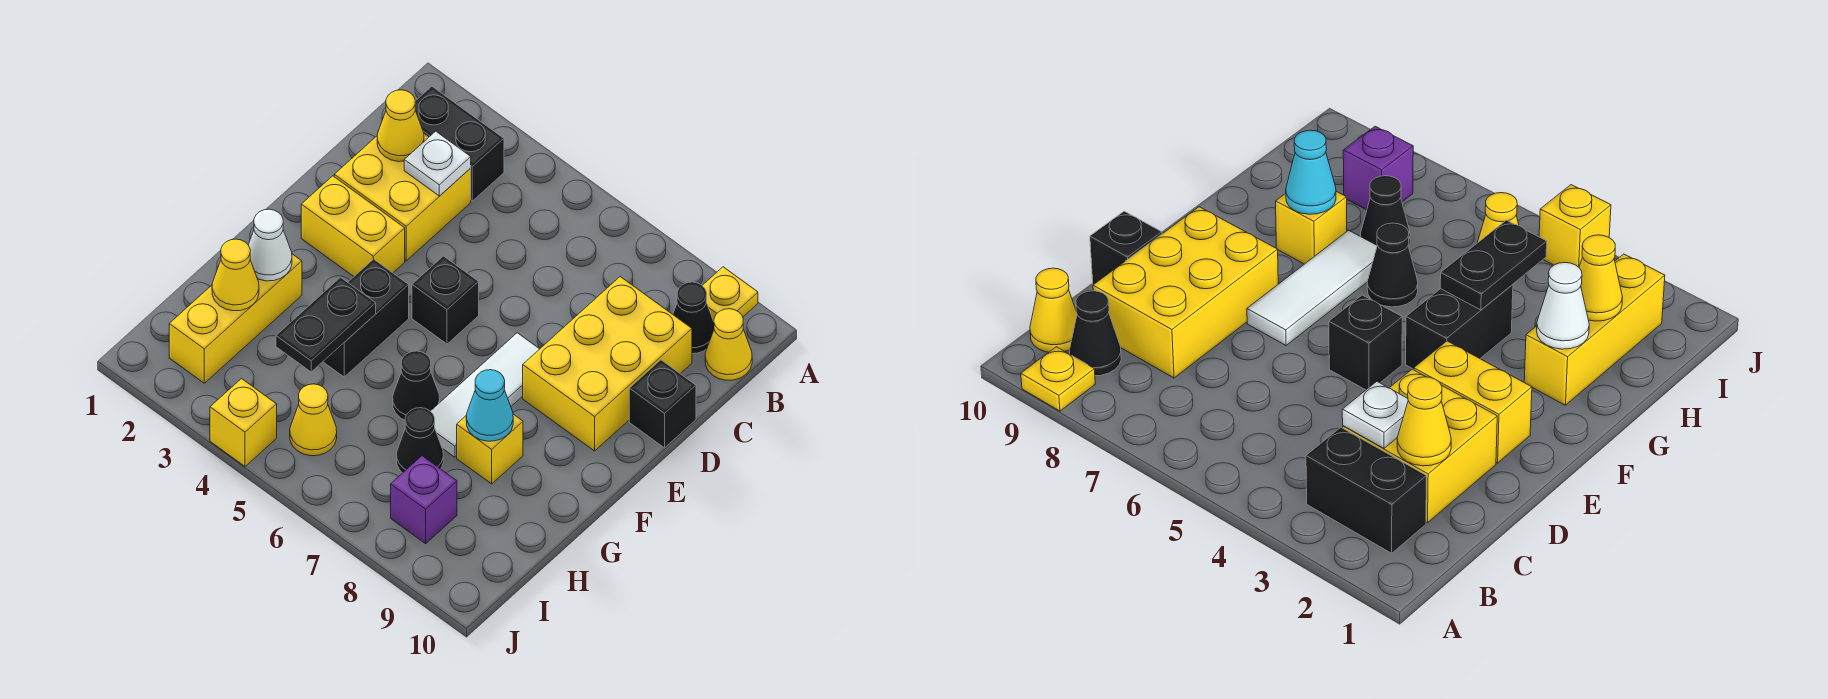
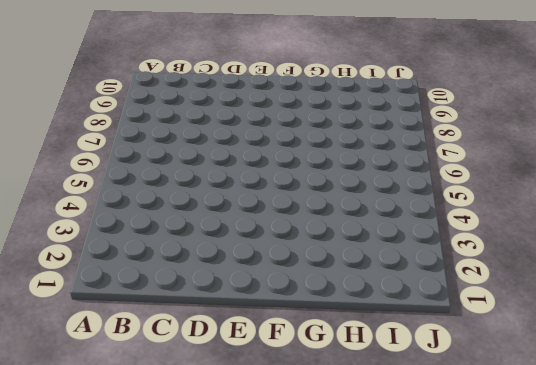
none -> yellow 1x1 plate [702,267,758,321]
none -> black 1x2 brick [415,86,504,201]
none -> black 1x1 cone [673,282,714,354]

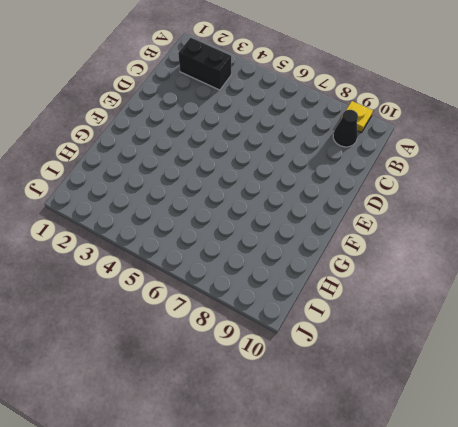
none -> yellow 1x1 cone [705,309,752,380]
none -> yellow 2x2 brick [334,135,471,261]
none -> yellow 2x3 brick [523,277,692,451]

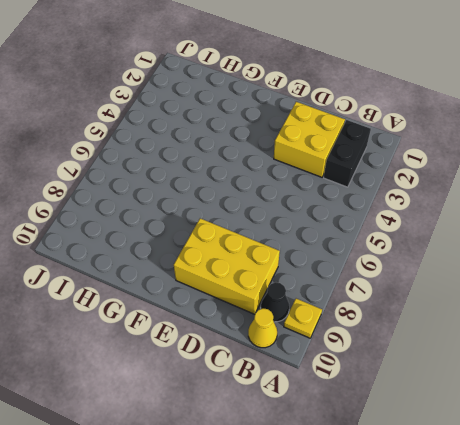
none -> black 1x1 brick [629,360,696,448]
none -> yellow 1x2 brick [301,176,405,276]
none -> black 1x1 brick [412,256,479,344]

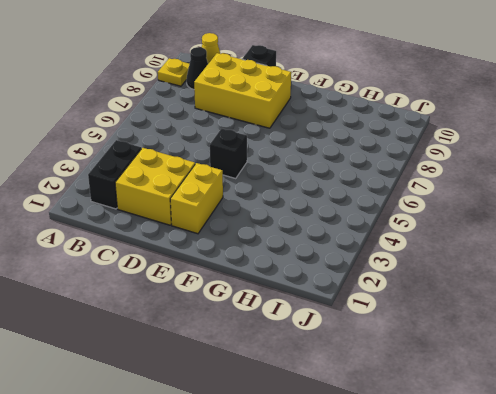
none -> white 1x3 tile [431,333,539,457]
none -> black 1x2 brick [323,259,409,377]
none -> yellow 1x3 brick [169,254,302,383]

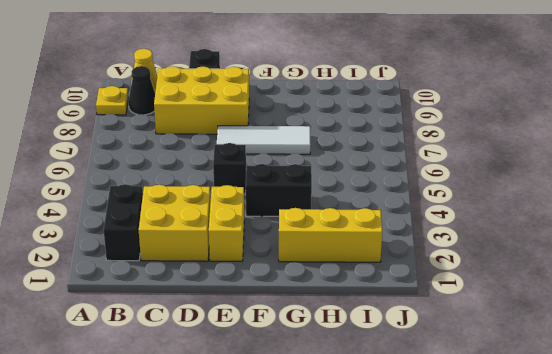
none -> black 1x1 cone [393,351,440,420]
none -> yellow 1x1 brick [457,414,523,484]
none -> black 1x1 cone [397,408,443,473]

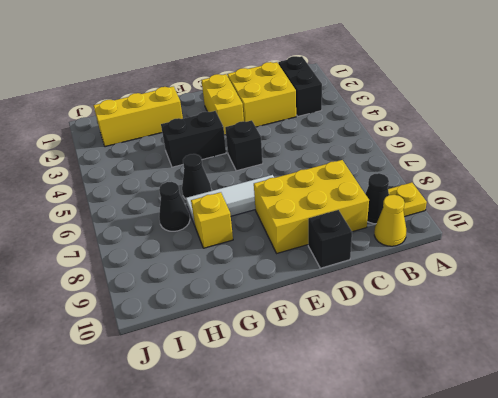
none -> yellow 1x1 cone [290,384,337,456]
none -> purple 1x1 brick [391,456,457,544]
none -> yellow 1x1 brick [210,379,277,466]

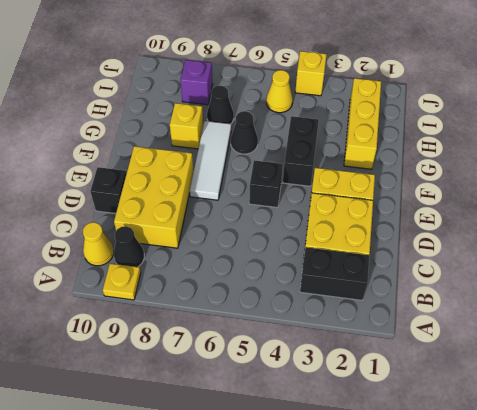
none -> yellow 1x1 cone [377,90,424,162]
none -> white 1x1 plate [404,131,471,196]
none -> white 1x1 cone [249,209,292,281]

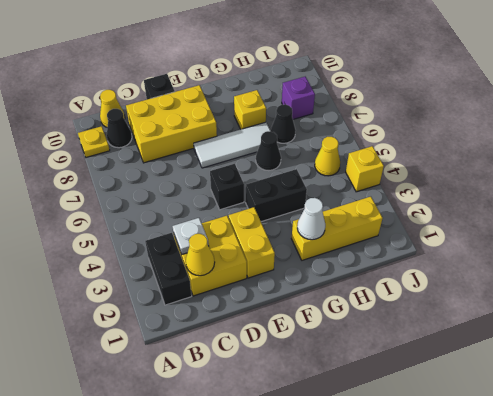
none -> black 1x2 plate [276,277,376,372]
none -> cyan 1x1 cone [466,370,513,441]
none -> yellow 1x1 cone [212,239,259,311]

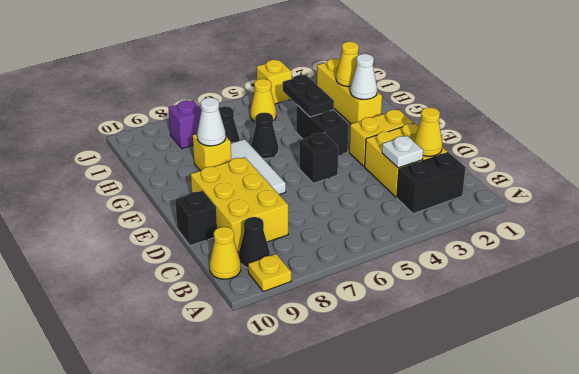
white 1x1 cone [197,98,226,146] -> cyan 1x1 cone [466,370,513,441]

